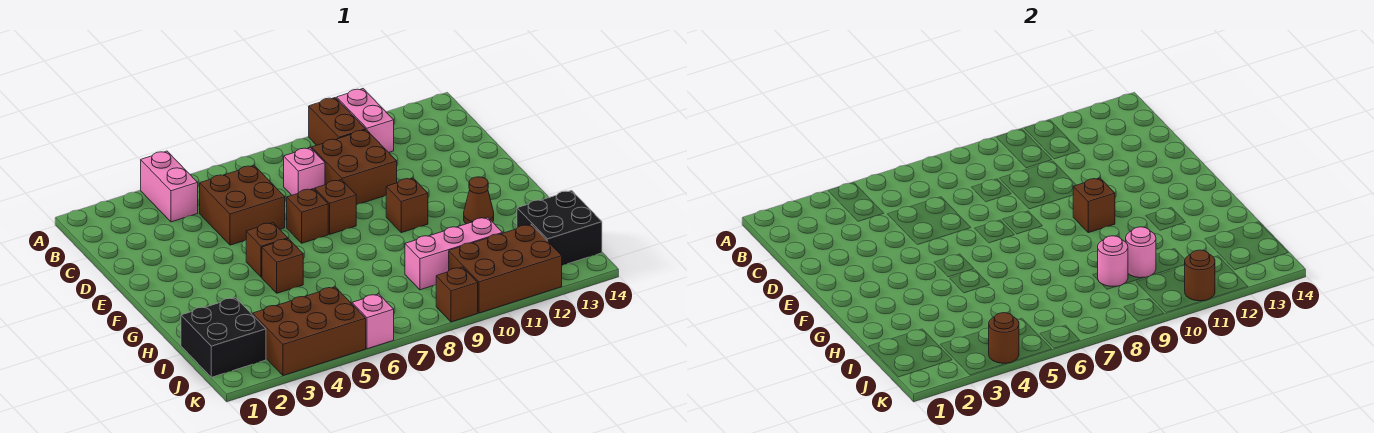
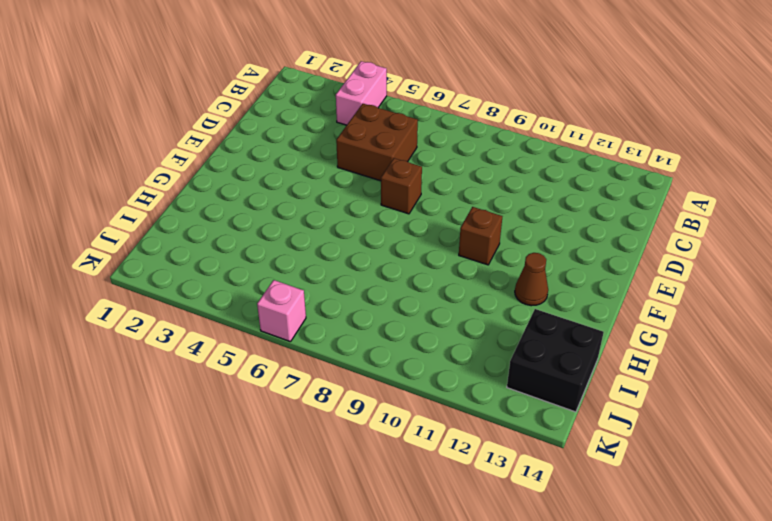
none -> brown 1x2 brick [309,98,366,145]
none -> pink 1x2 brick [337,89,394,152]
none -> pink 1x1 brick [284,148,325,195]

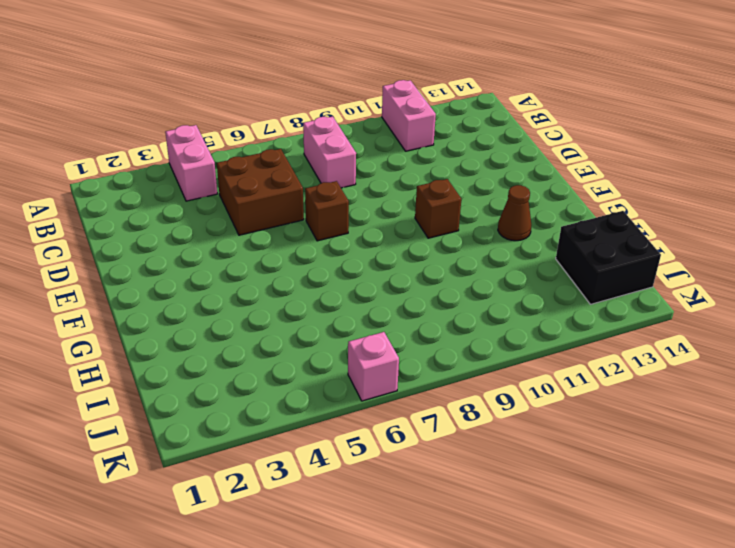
pink 1x2 brick [303,116,356,188] -> pink 1x1 brick [284,148,325,195]
none -> brown 1x2 brick [309,98,366,145]
none -> brown 2x2 brick [312,130,397,205]
none -> brown 1x1 brick [315,180,356,234]

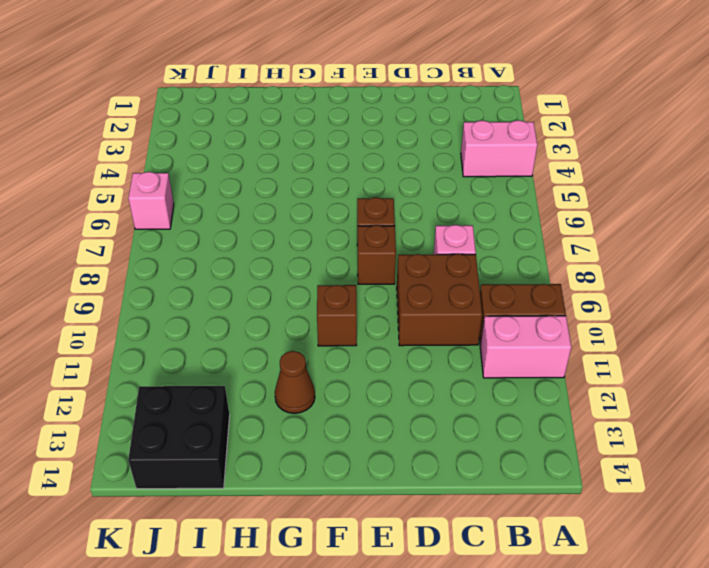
none -> brown 2x2 brick [200,165,285,245]
none -> brown 1x1 brick [246,223,288,277]
none -> brown 1x1 brick [262,239,303,293]

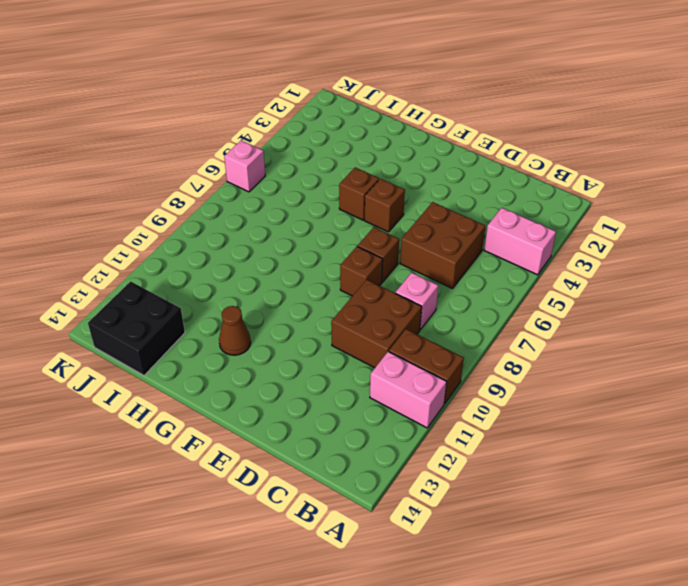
none -> brown 1x1 brick [386,178,428,233]
none -> black 2x2 brick [181,298,266,377]
none -> pink 1x3 brick [405,217,503,290]

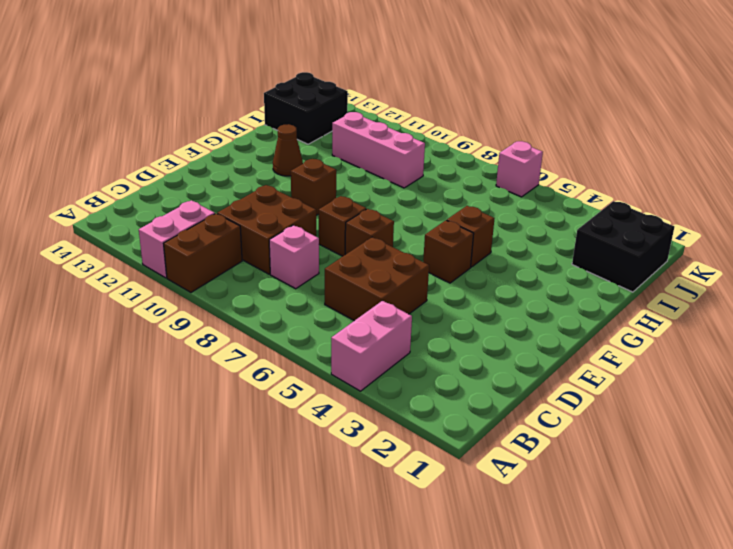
none -> brown 2x3 brick [253,287,366,376]
none -> brown 2x3 brick [449,224,562,313]
none -> brown 1x1 brick [436,267,478,322]

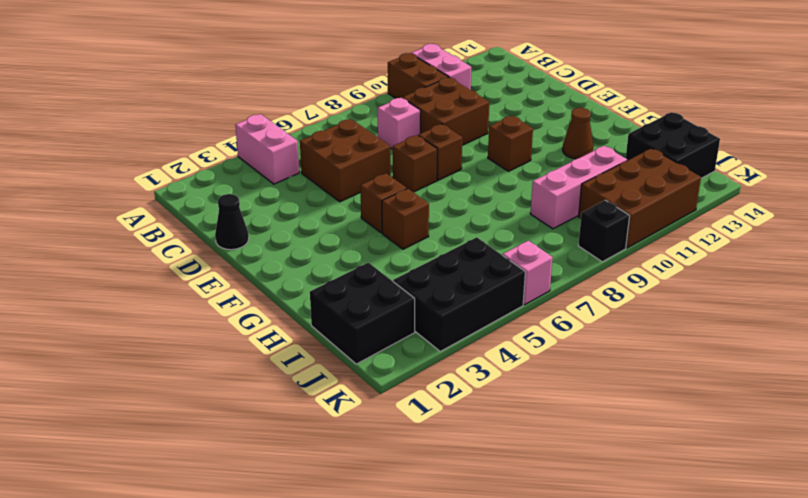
black 1x1 cone [215,194,249,250] -> none
black 2x3 brick [393,237,525,351] -> brown 2x3 brick [253,287,366,376]
black 1x1 brick [578,200,630,262] -> brown 1x1 brick [436,267,478,322]
none -> brown 1x1 brick [1073,178,1115,233]
none -> pink 1x1 round brick [1098,236,1128,286]
none -> pink 1x1 round brick [1126,227,1156,278]

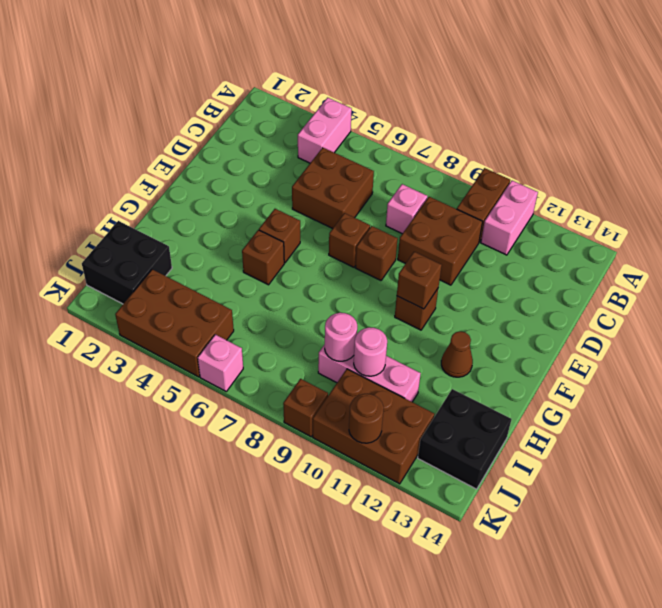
none -> brown 1x1 round brick [989,313,1019,363]

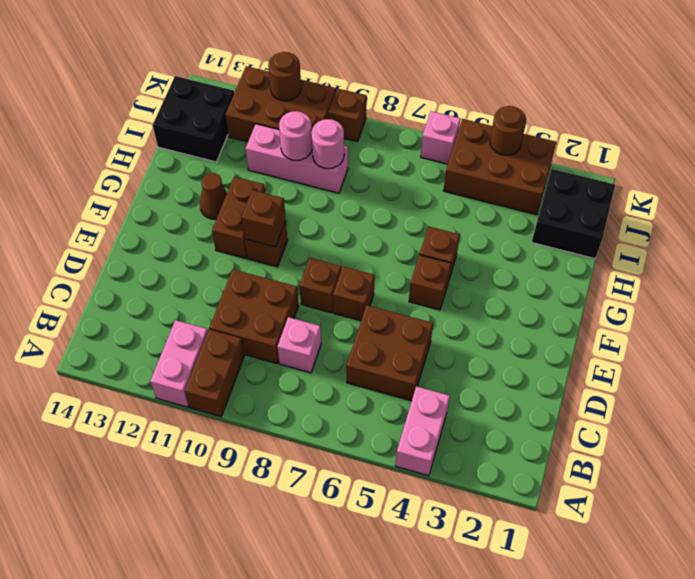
brown 1x2 brick [212,177,265,258] -> none

